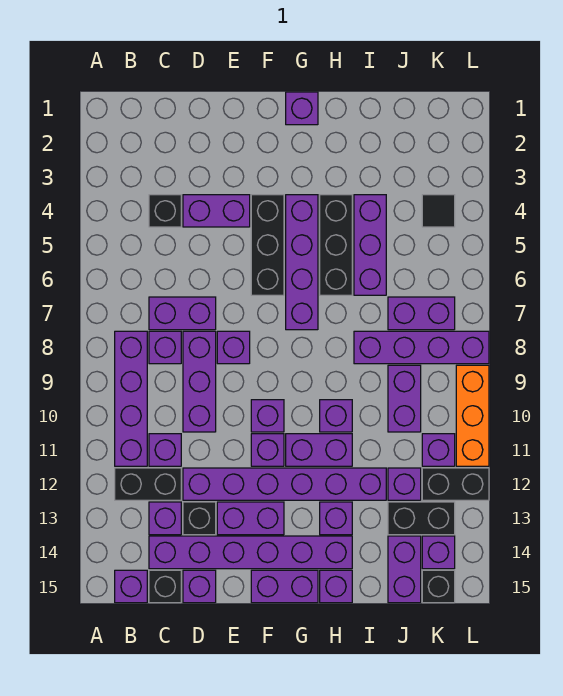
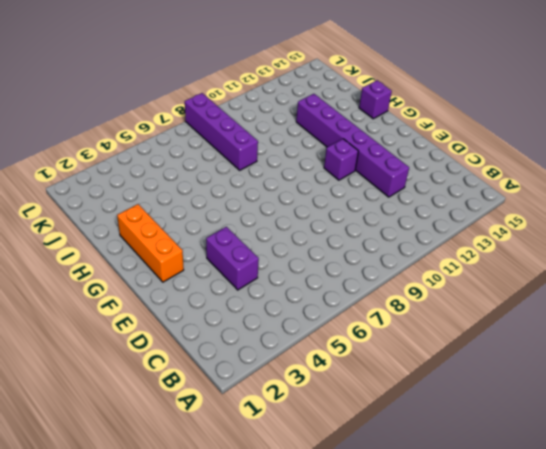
orange 1x3 brick [117,204,184,282] -> orange 1x3 brick turned to [456,365,489,466]
none -> purple 1x4 brick [115,331,147,466]
none -> black 1x2 brick [115,468,181,500]
none -> purple 1x1 brick [115,570,147,603]
none -> black 1x1 brick [149,195,181,227]

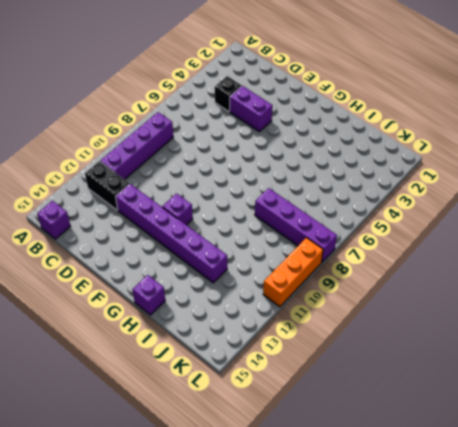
none -> purple 1x2 brick [149,297,216,330]
none -> purple 1x1 brick [149,331,181,364]
none -> purple 1x1 brick [149,434,181,466]
none -> purple 1x1 brick [149,502,181,535]

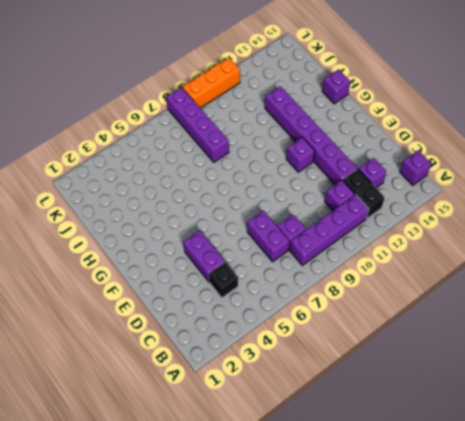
none -> purple 1x6 brick [149,536,352,569]
none -> black 1x1 brick [149,570,181,603]
none -> purple 1x3 brick [183,331,216,432]
none -> black 1x1 brick [183,502,216,535]

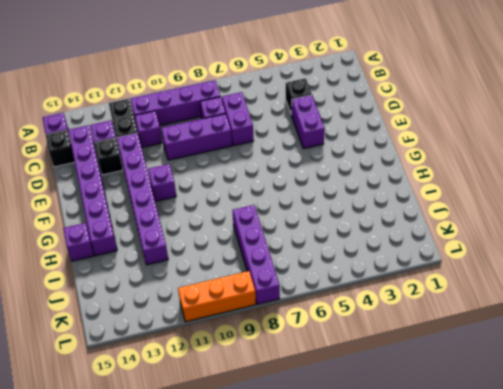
none -> purple 1x1 brick [183,570,216,603]
none -> purple 1x1 brick [217,331,250,364]
none -> purple 1x2 brick [217,502,284,535]
none -> black 1x3 brick [251,195,284,295]

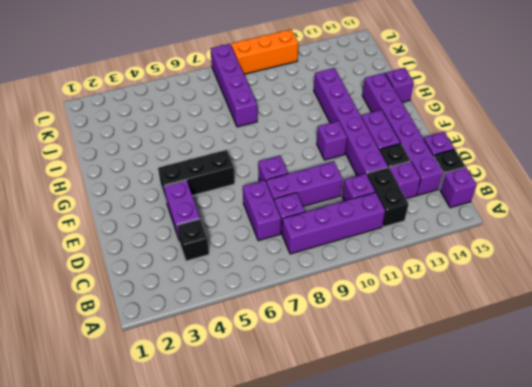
none -> purple 1x1 brick [251,400,284,432]
none -> purple 1x2 brick [251,570,318,603]
none -> purple 1x1 brick [286,92,318,125]
none -> purple 1x4 brick [286,195,318,330]

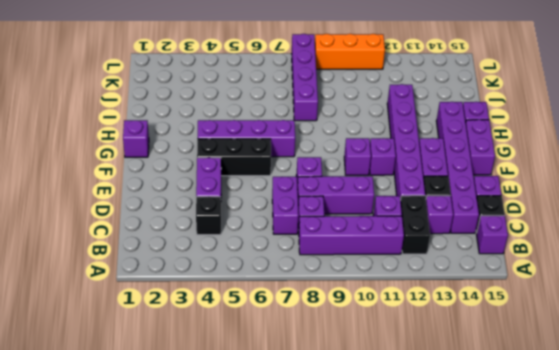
none -> purple 1x2 brick [286,434,352,466]
none -> black 1x3 brick [320,195,352,295]
none -> purple 1x1 brick [320,400,352,432]
none -> purple 1x1 brick [320,502,352,535]

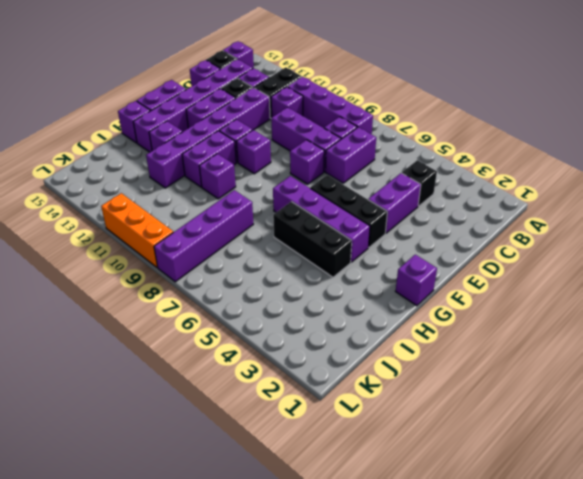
none -> purple 1x3 brick [354,195,386,295]
none -> purple 1x2 brick [388,297,455,330]
none -> purple 1x2 brick [388,365,421,432]
none -> purple 1x1 brick [388,468,421,500]

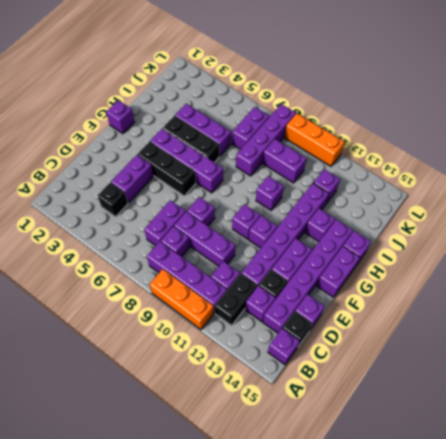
orange 1x3 brick [150,269,214,329] -> none
none -> purple 1x2 brick [286,434,352,466]
none -> black 1x2 brick [388,502,455,535]
none -> purple 1x2 brick [388,536,421,603]
none -> black 1x1 tile [422,195,455,227]

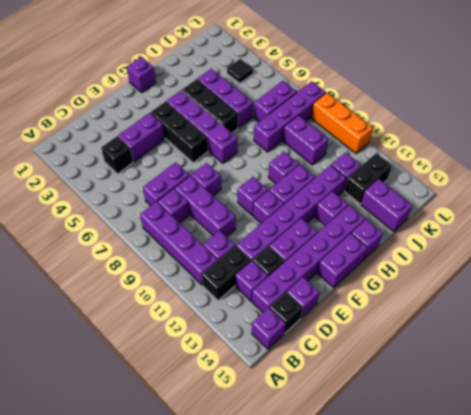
none -> purple 1x1 brick [422,434,455,466]
none -> black 1x2 brick [422,468,489,500]
none -> purple 1x1 brick [422,536,455,569]
none -> black 1x1 brick [422,570,455,603]

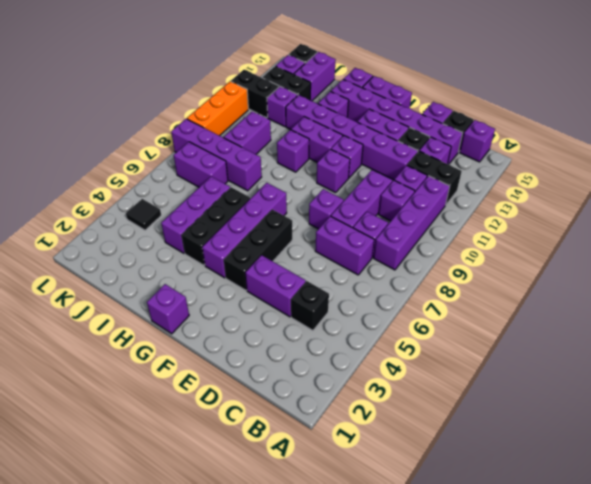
purple 1x1 brick [379,180,415,221] -> purple 1x1 brick moved to [422,434,455,466]

